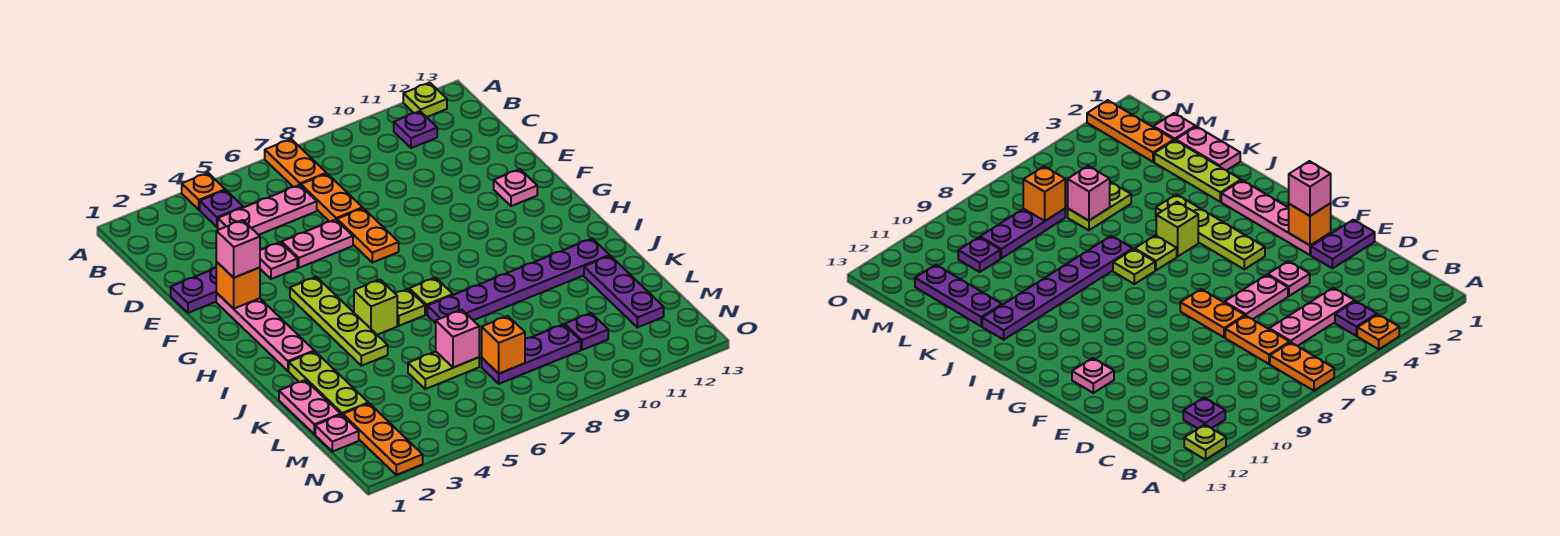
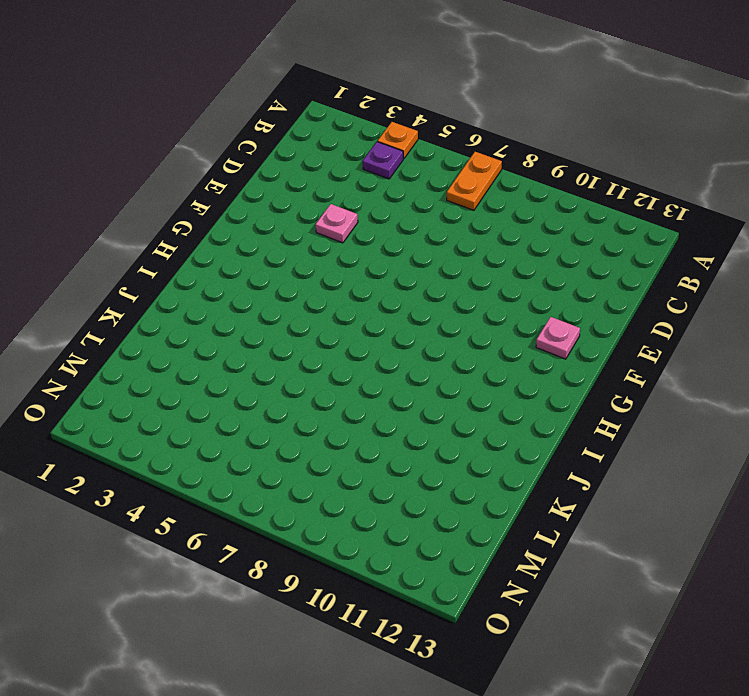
none -> lime 1x1 plate [403,83,447,117]
none -> purple 1x1 plate [394,111,437,148]
none -> pink 1x3 plate [218,185,317,235]
none -> orange 1x2 plate [301,174,363,222]

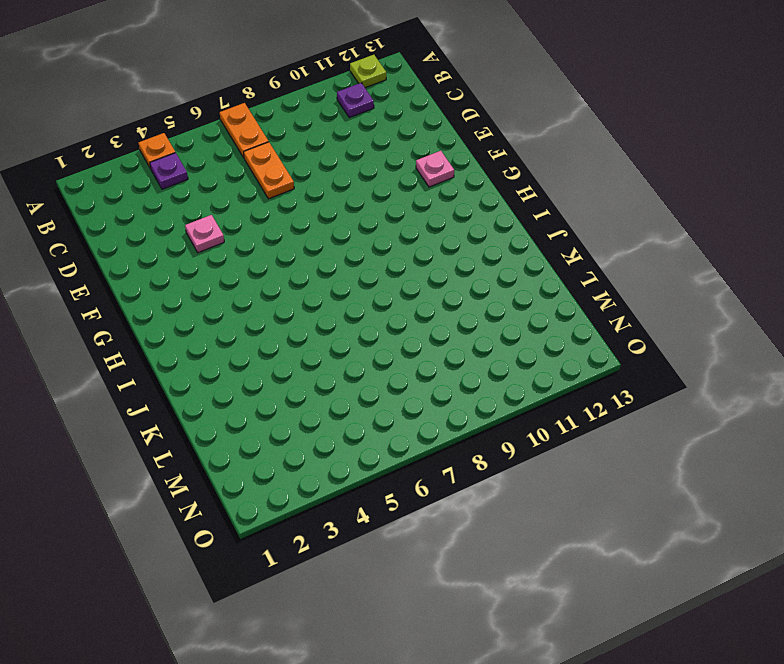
none -> pink 1x3 plate [218,185,317,235]
none -> purple 1x2 plate [171,267,217,313]
none -> pink 1x2 plate [282,220,353,268]
none -> orange 1x2 plate [337,208,399,263]

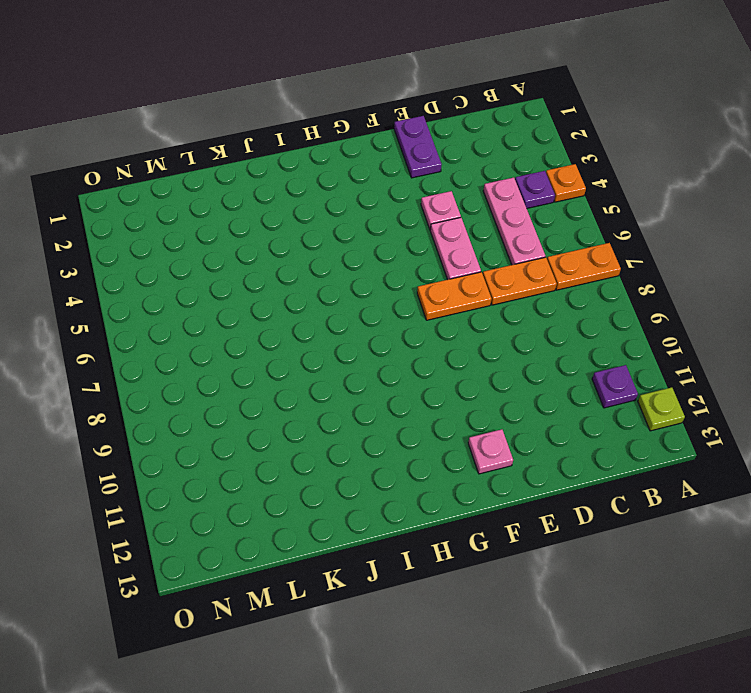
none -> pink 1x4 plate [216,293,314,371]
none -> lime 1x4 plate [290,277,388,366]
none -> lime 1x1 brick [354,280,397,335]
none -> lime 1x1 plate [395,289,425,326]

